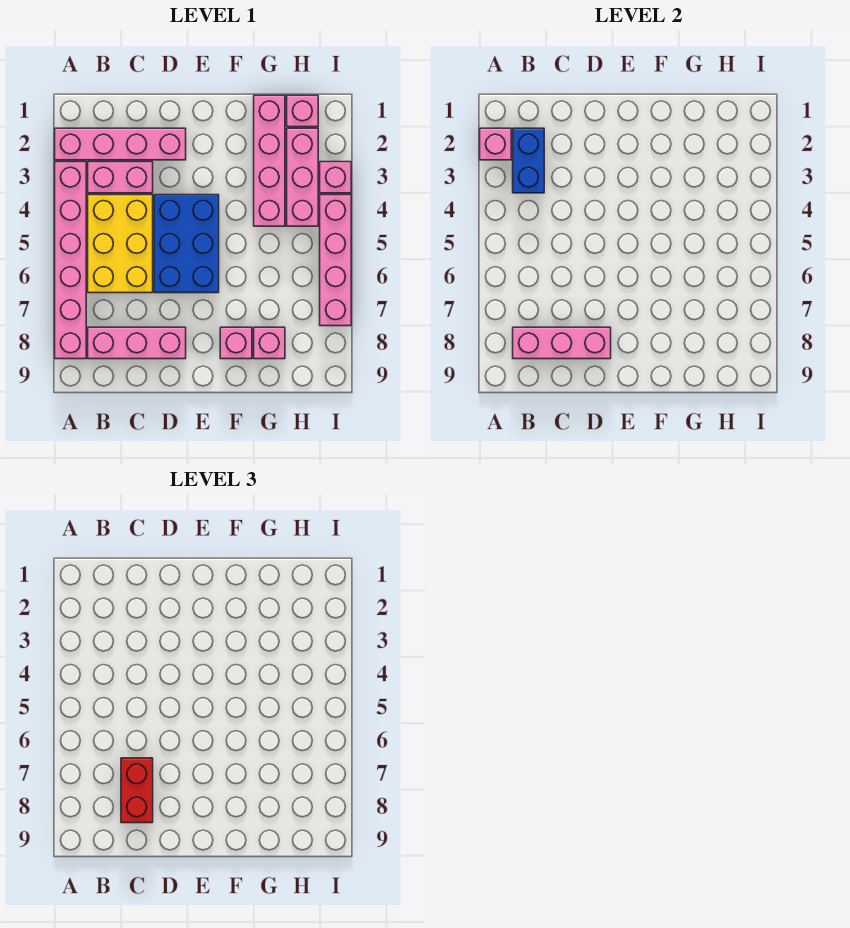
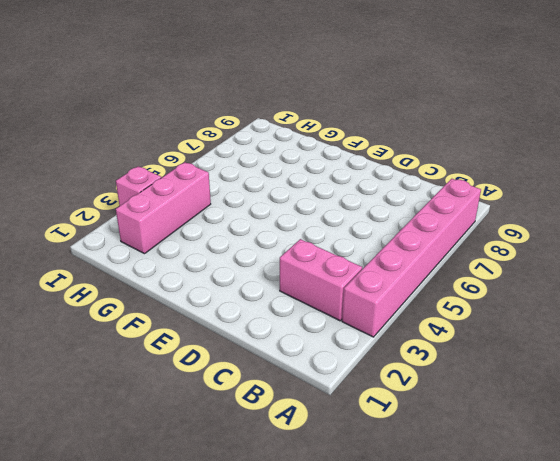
none -> pink 1x4 brick [55,128,186,160]
none -> yellow 2x3 brick [88,195,153,293]
none -> pink 1x3 brick [88,327,186,359]

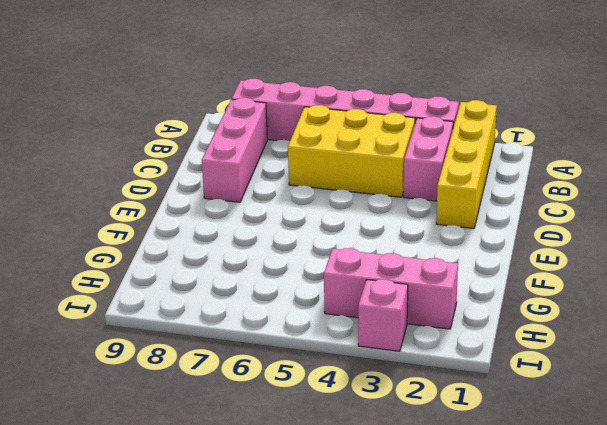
yellow 1x4 brick [436,100,497,229] -> pink 1x4 brick [55,128,186,160]
none -> blue 2x3 brick [154,195,219,293]
none -> pink 1x1 brick [220,327,252,359]
none -> pink 1x4 brick [254,95,285,226]

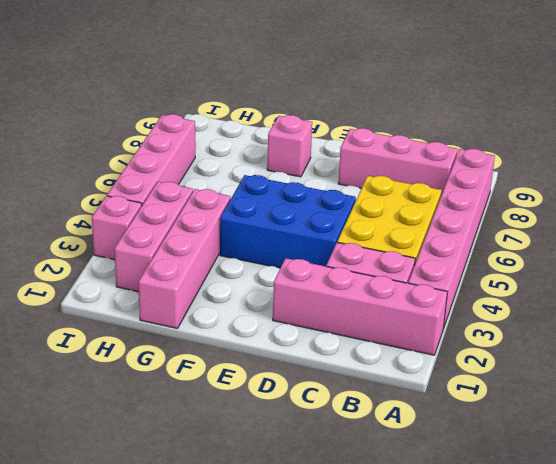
blue 2x3 brick [220,175,356,268] -> blue 2x3 brick turned to [154,195,219,293]
none -> pink 1x1 brick [254,327,285,359]
none -> pink 1x1 brick [287,95,318,127]
none -> pink 1x1 brick [480,128,511,160]

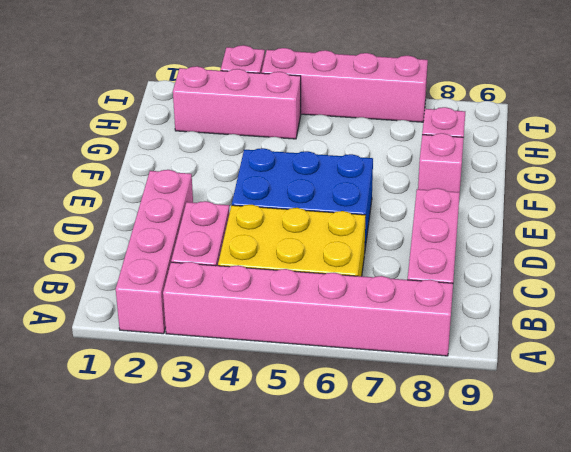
none -> pink 1x4 brick [254,95,285,226]
none -> pink 1x1 brick [287,95,318,127]
none -> pink 1x1 brick [480,128,511,160]

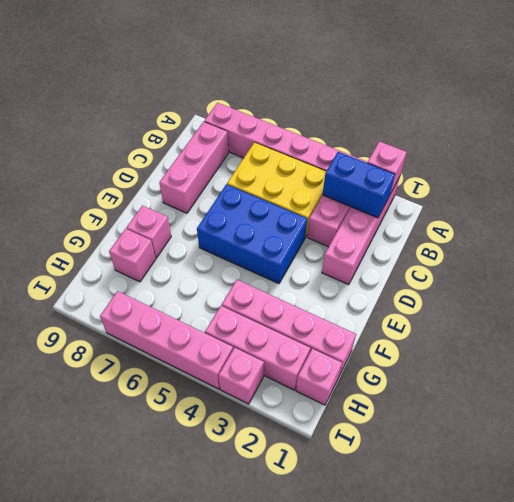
none -> pink 1x3 brick [513,327,611,359]
none -> red 1x2 brick [121,758,153,823]

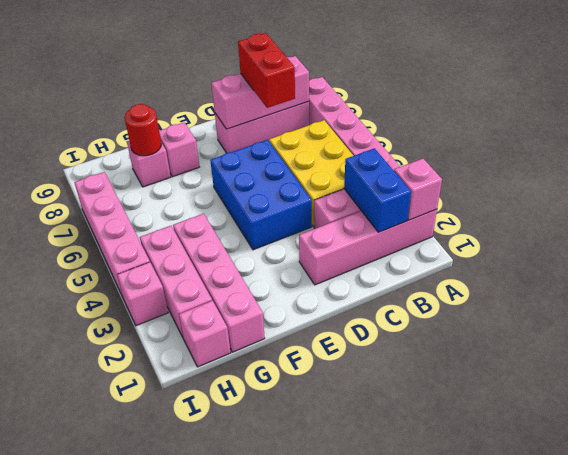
red 1x1 round brick [124,104,161,156] -> none

